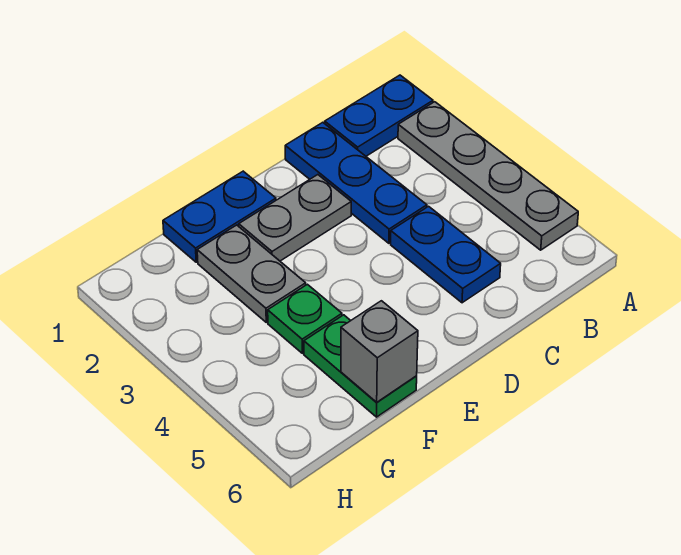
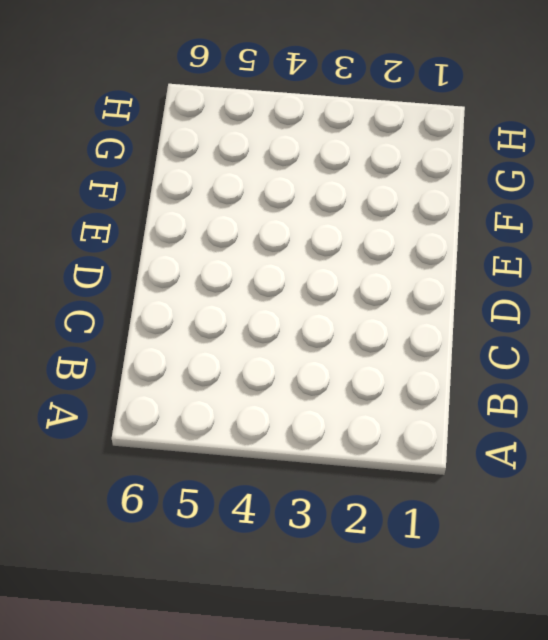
none -> blue 1x2 plate [325,75,433,156]
none -> grey 1x4 plate [398,102,578,250]

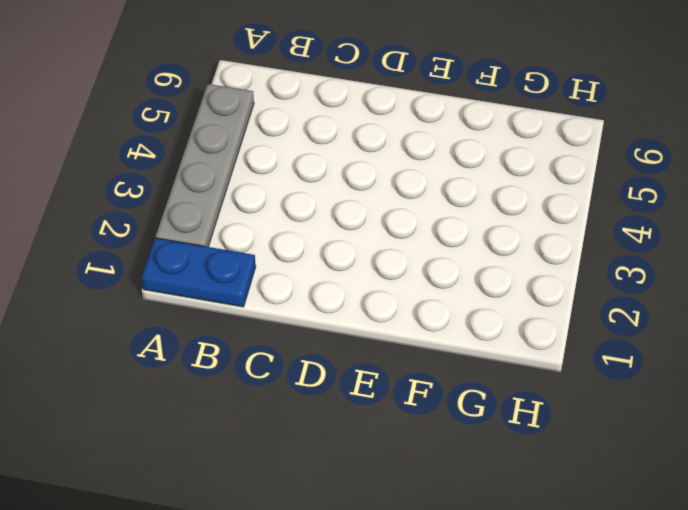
none -> blue 1x3 plate [285,122,427,243]
none -> blue 1x2 plate [391,206,501,303]

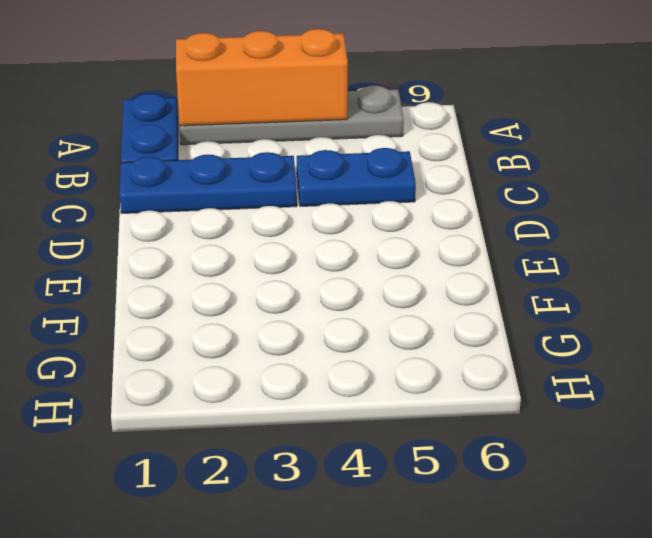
orange 1x3 brick [176,29,348,126] -> none
none -> grey 1x2 plate [239,175,351,261]
none -> blue 1x2 plate [163,171,276,262]

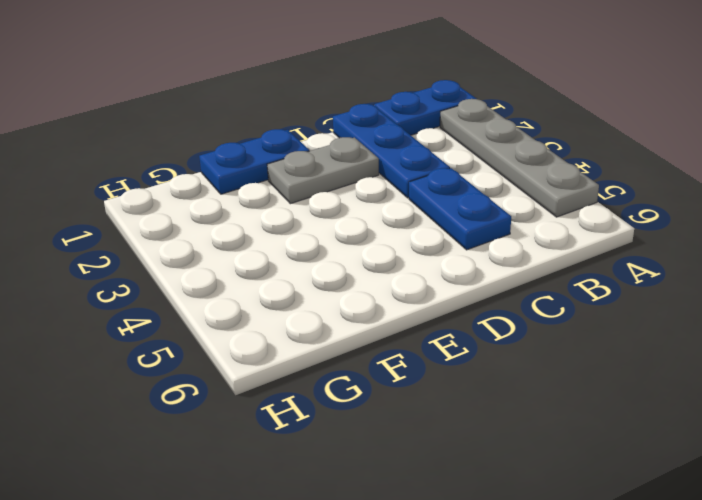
none -> grey 1x2 plate [197,225,306,322]
none -> green 1x1 plate [268,284,342,353]

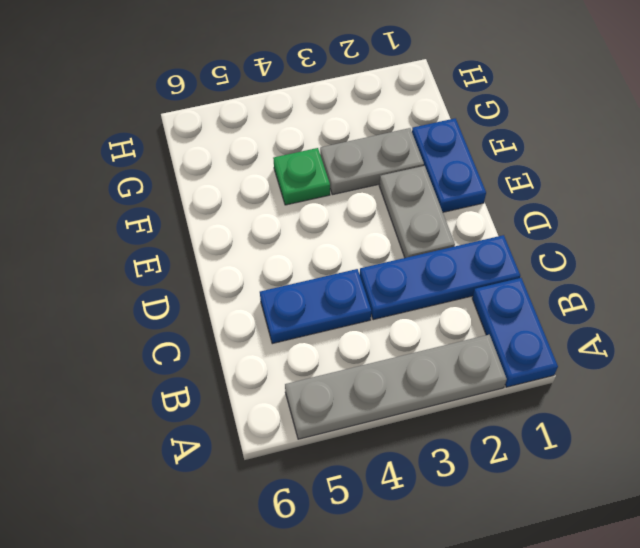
none -> green 1x2 plate [304,315,417,417]
none -> grey 1x1 brick [341,301,418,402]

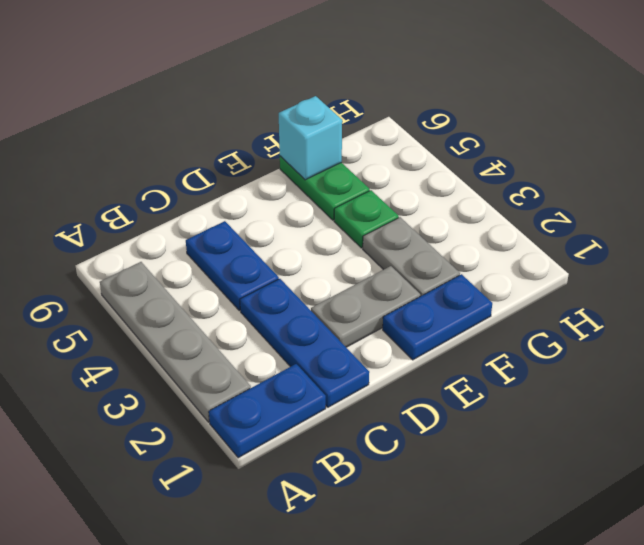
cyan 1x1 brick [279,96,342,180] -> grey 1x1 brick [341,301,418,402]

